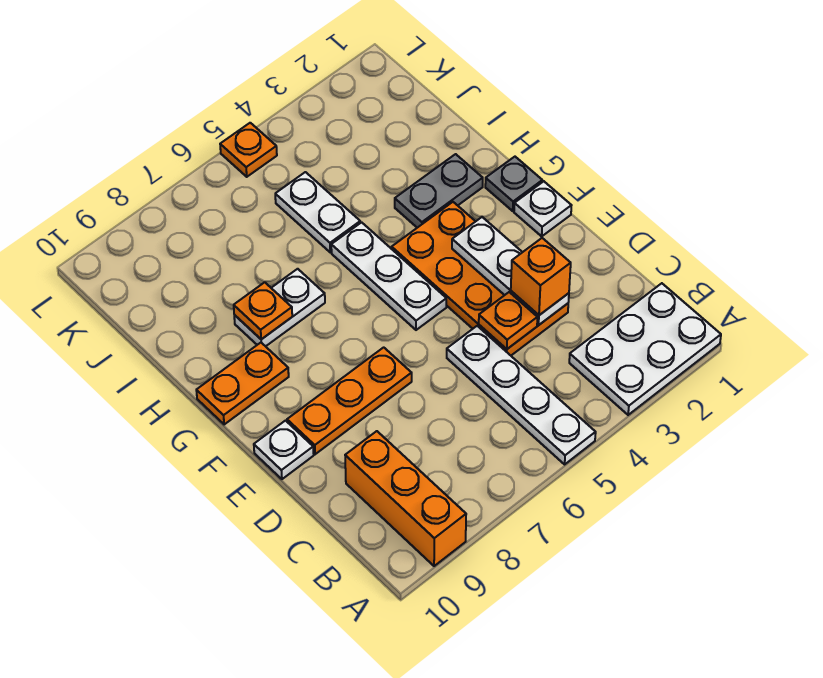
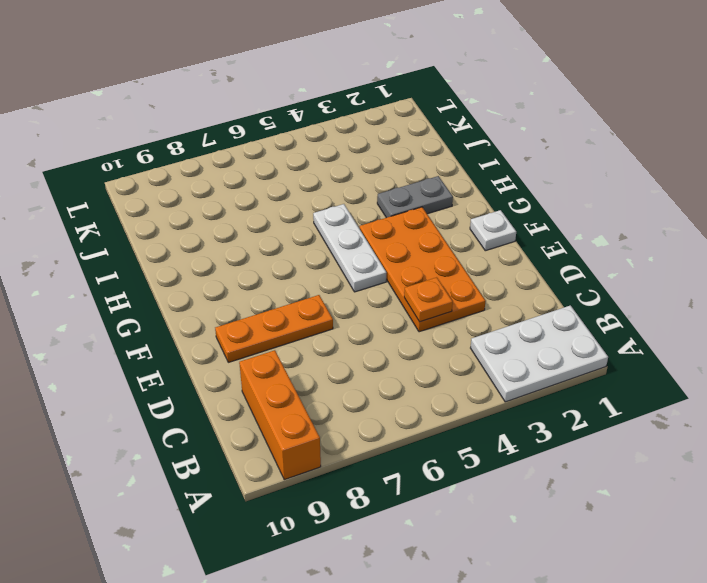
none -> white 1x4 plate [447,326,596,464]
none -> white 1x1 plate [254,421,314,479]
none -> grey 1x1 plate [485,157,542,211]

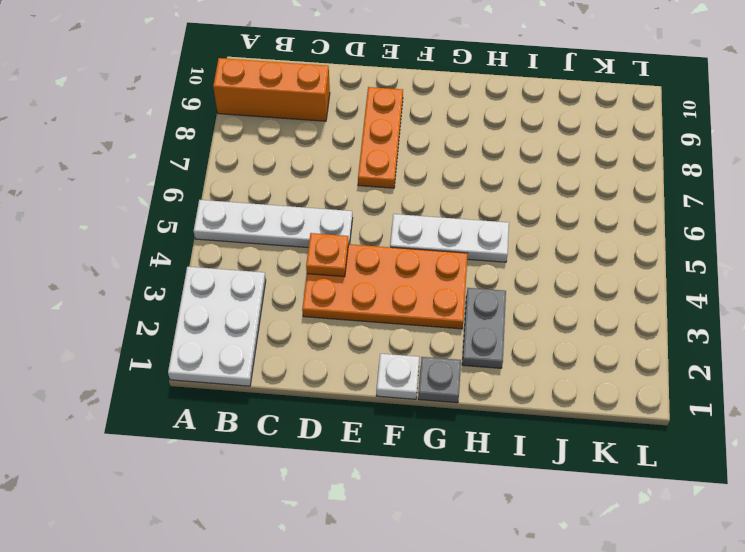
none -> white 1x1 plate [254,421,314,479]
none -> orange 1x2 plate [196,343,289,424]
none -> white 1x2 plate [234,269,325,346]

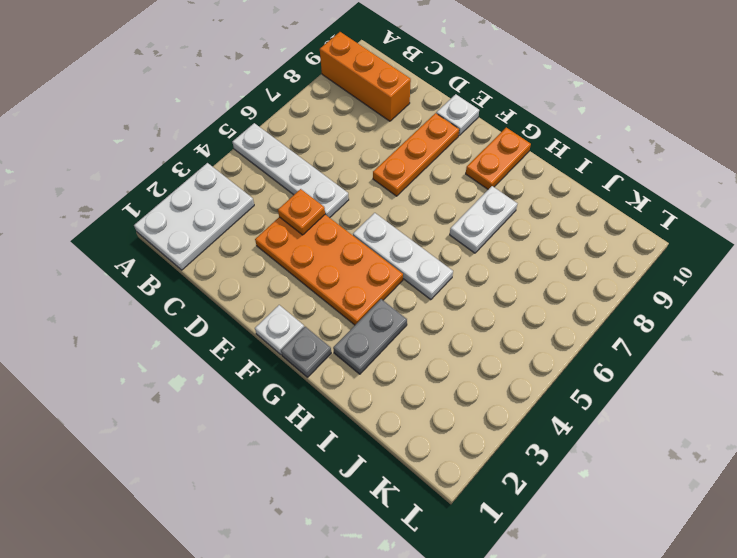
none -> white 1x2 plate [275,172,360,252]
none -> orange 1x1 plate [220,123,277,177]
none -> white 1x3 plate [452,217,569,325]

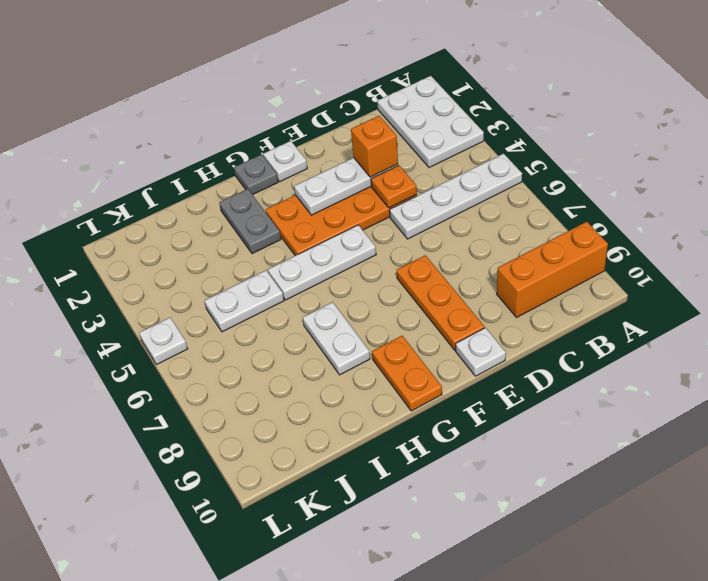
white 1x1 plate [139,318,188,365] -> orange 1x1 plate [220,123,277,177]
none -> orange 1x1 plate [234,282,292,339]

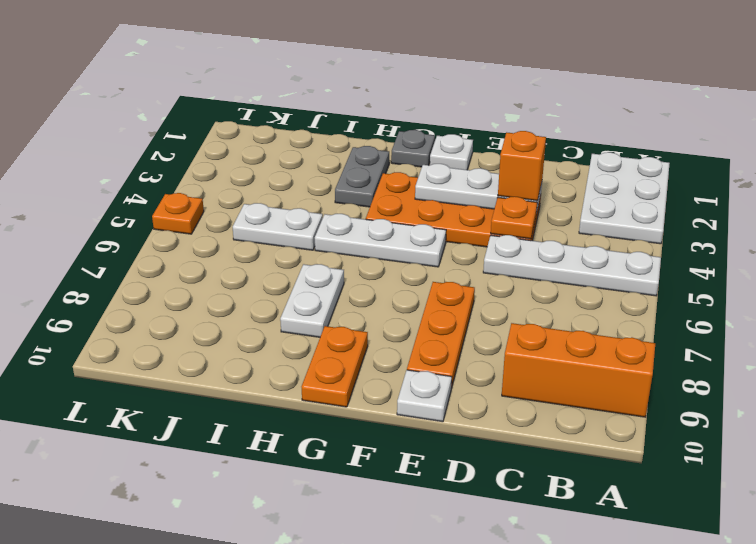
none -> orange 1x1 plate [234,282,292,339]

